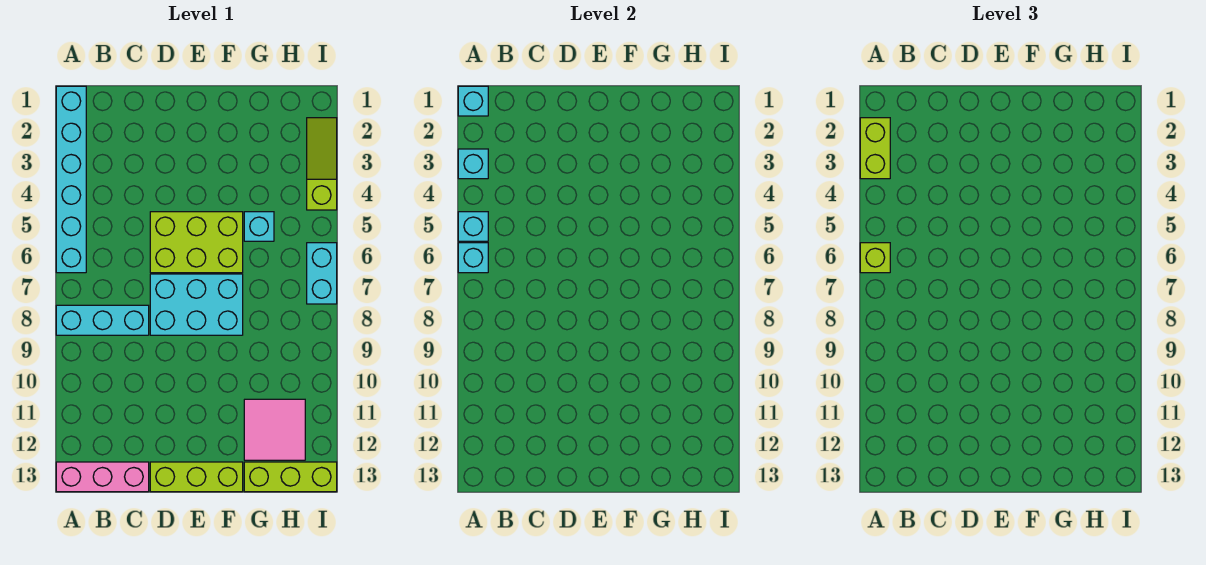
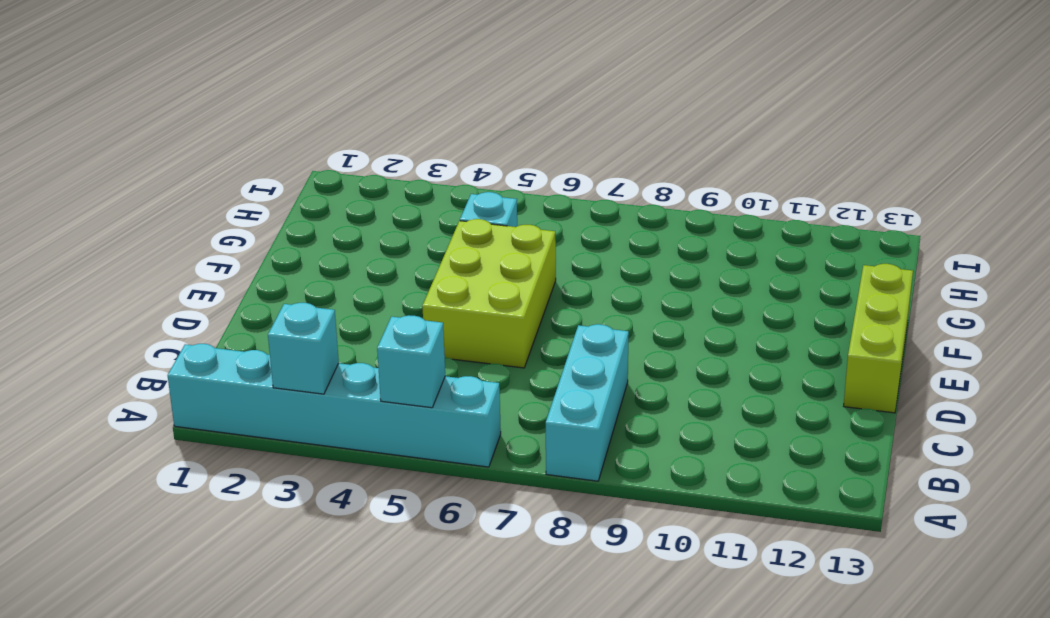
none -> pink 1x3 brick [56,462,149,492]
none -> cyan 2x3 brick [150,274,243,335]
none -> pink 2x2 tile [244,399,305,460]

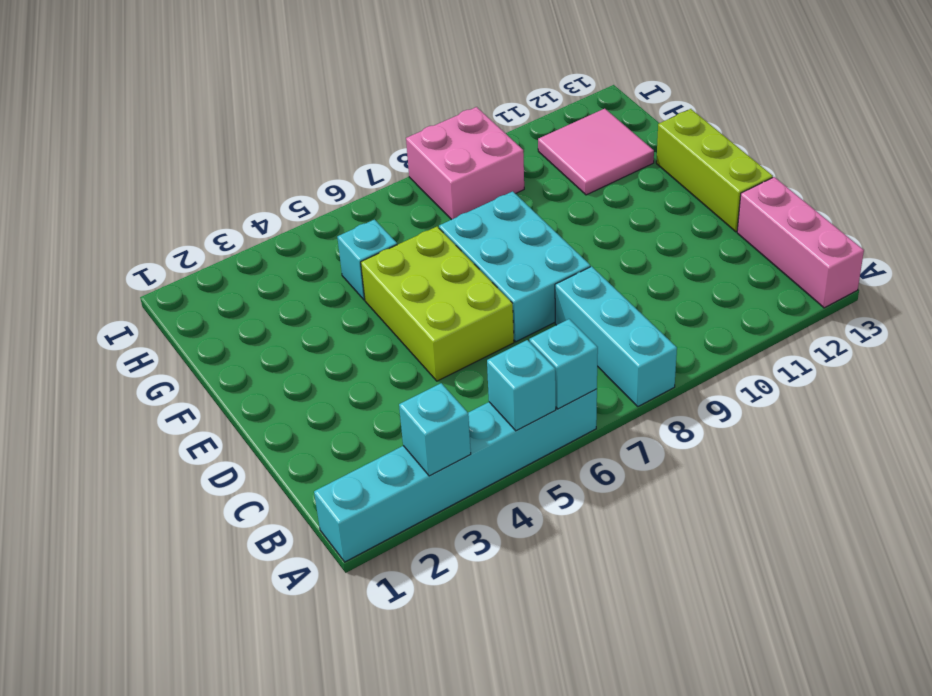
pink 2x2 brick [406,107,524,220] -> none
none -> lime 1x3 brick [244,462,337,492]
none -> lime 1x3 slope [307,118,337,210]
none -> cyan 1x2 brick [307,243,337,304]

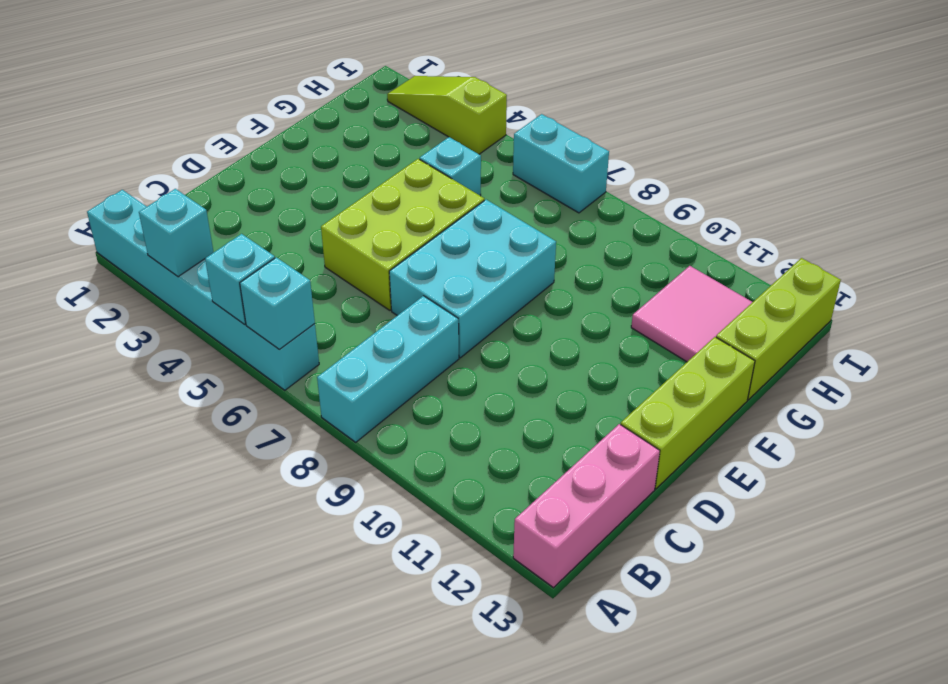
none -> cyan 1x1 brick [458,86,488,116]
none -> lime 1x2 brick [860,118,890,179]
none -> lime 1x1 brick [860,243,890,273]

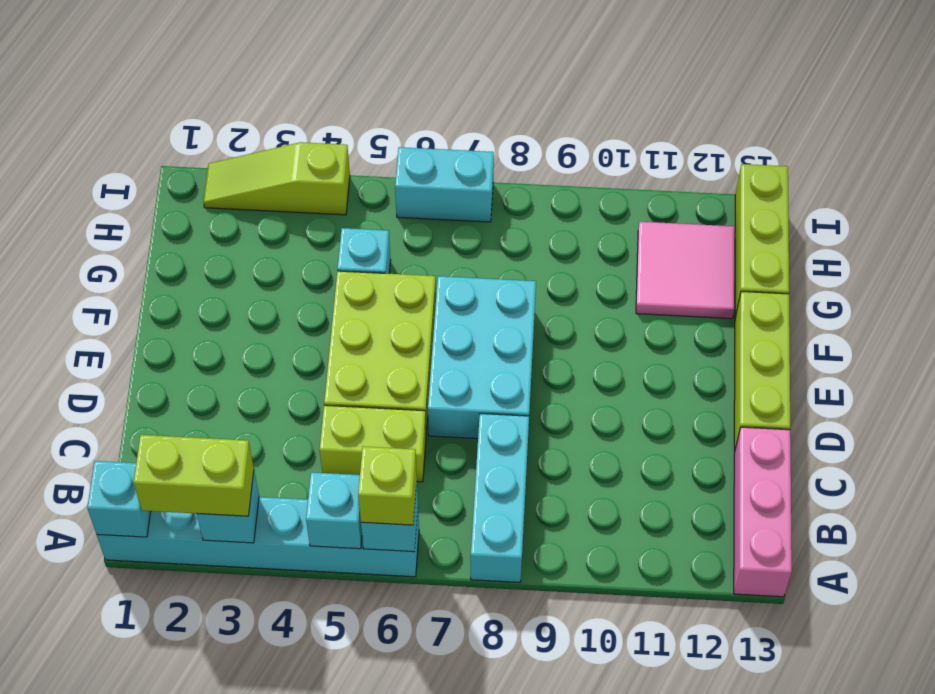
lime 1x2 brick [320,405,426,482] -> none

